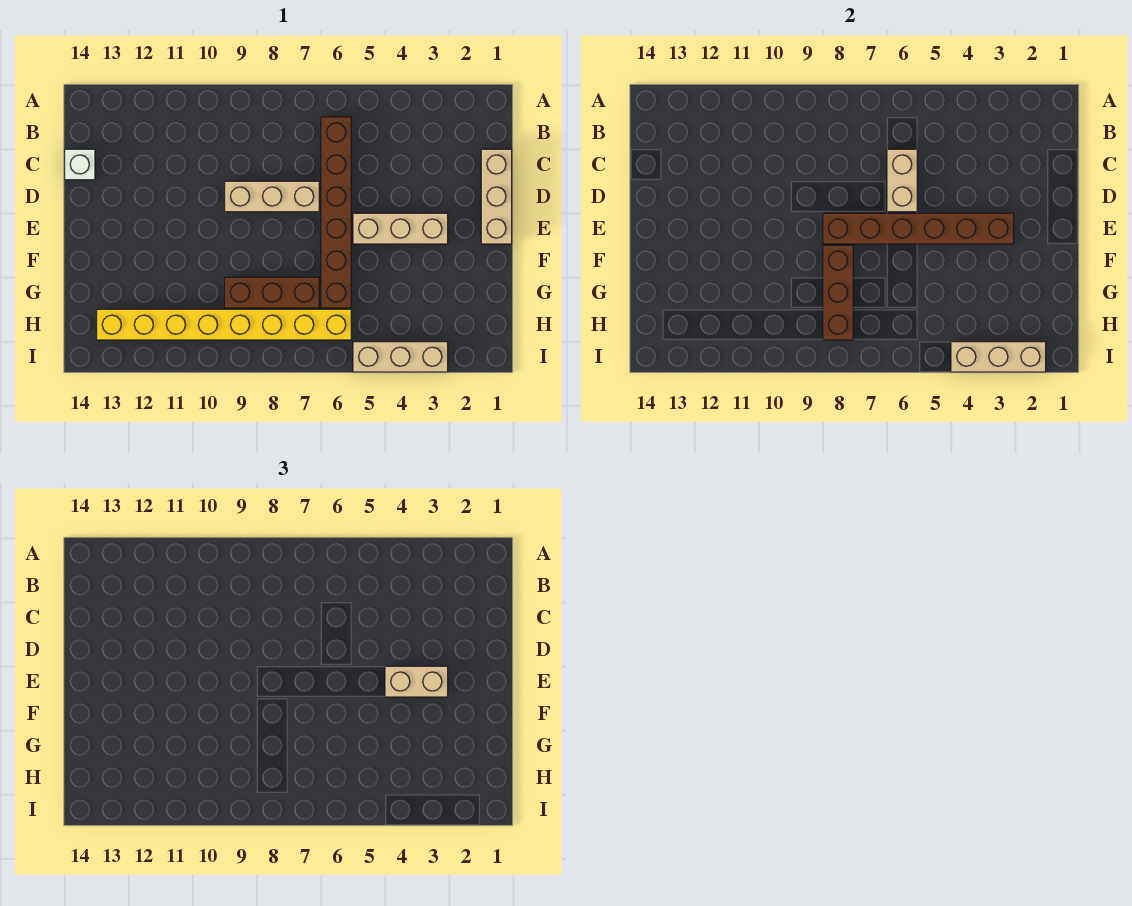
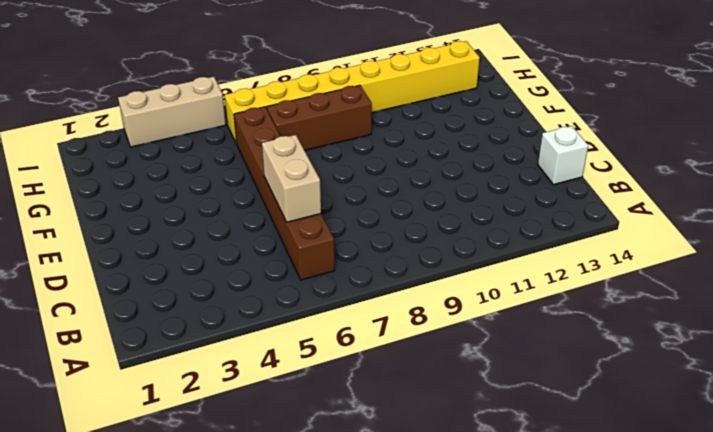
none -> tan 1x3 brick [481,149,512,244]
none -> tan 1x3 brick [225,181,319,212]
none -> tan 1x3 brick [353,213,448,244]

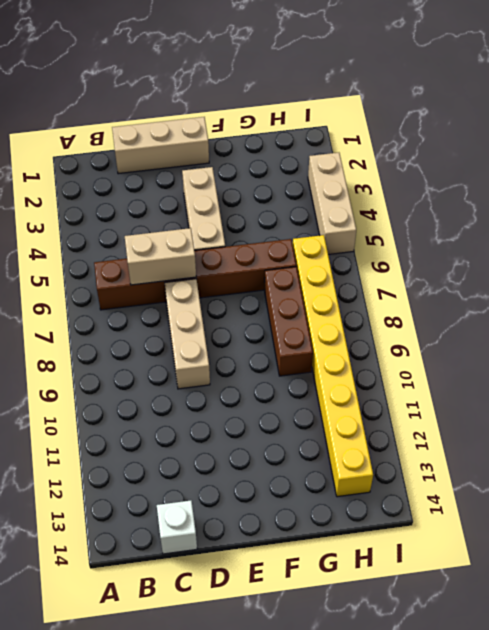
none -> brown 1x6 brick [823,213,1014,244]
none -> brown 1x3 brick [823,245,853,340]
none -> tan 1x3 brick [951,342,1046,372]

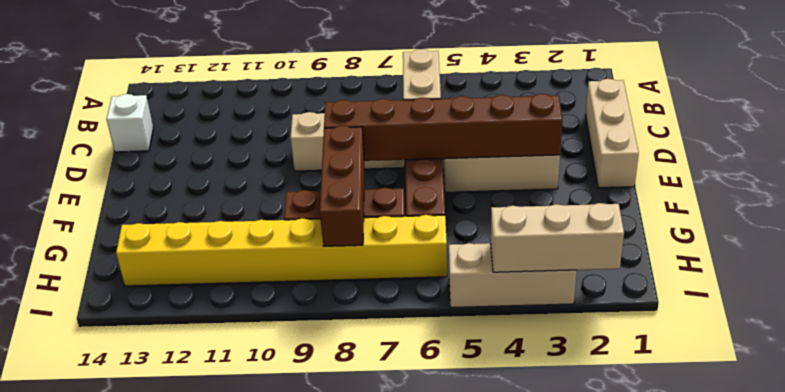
none -> tan 1x2 brick [385,666,448,697]

